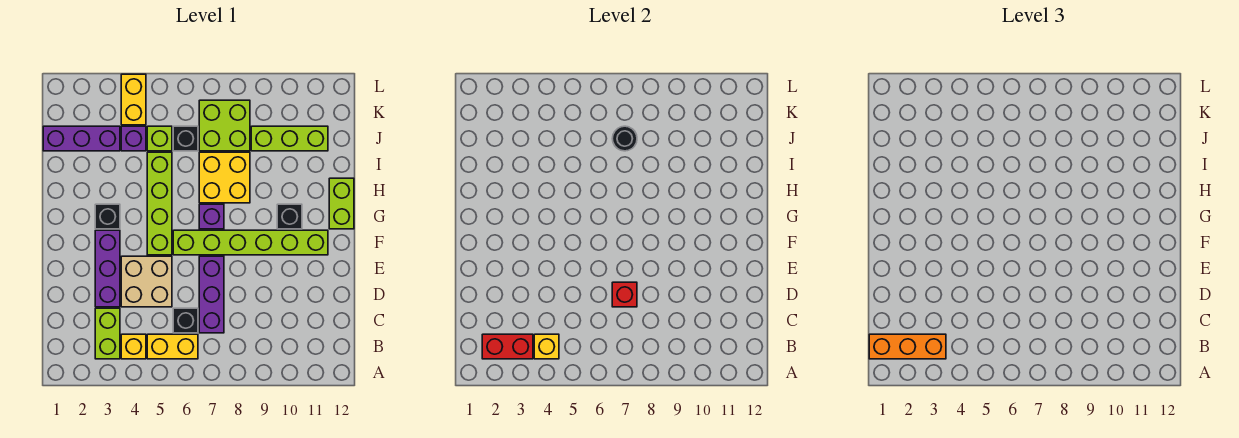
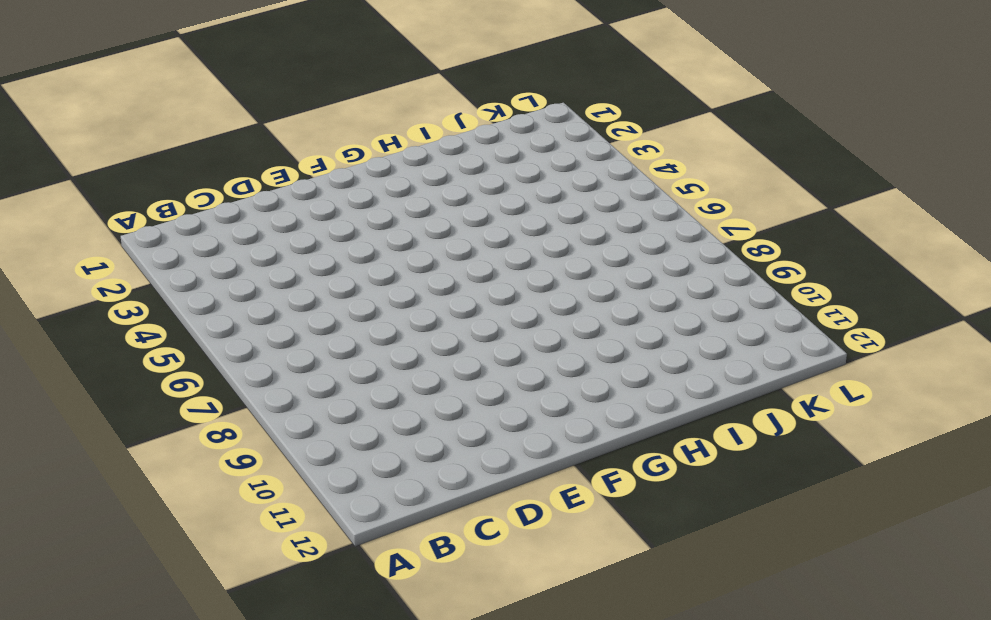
none -> lime 1x2 brick [95,308,120,359]
none -> yellow 1x1 brick [121,334,146,359]
none -> yellow 1x2 brick [147,334,198,359]

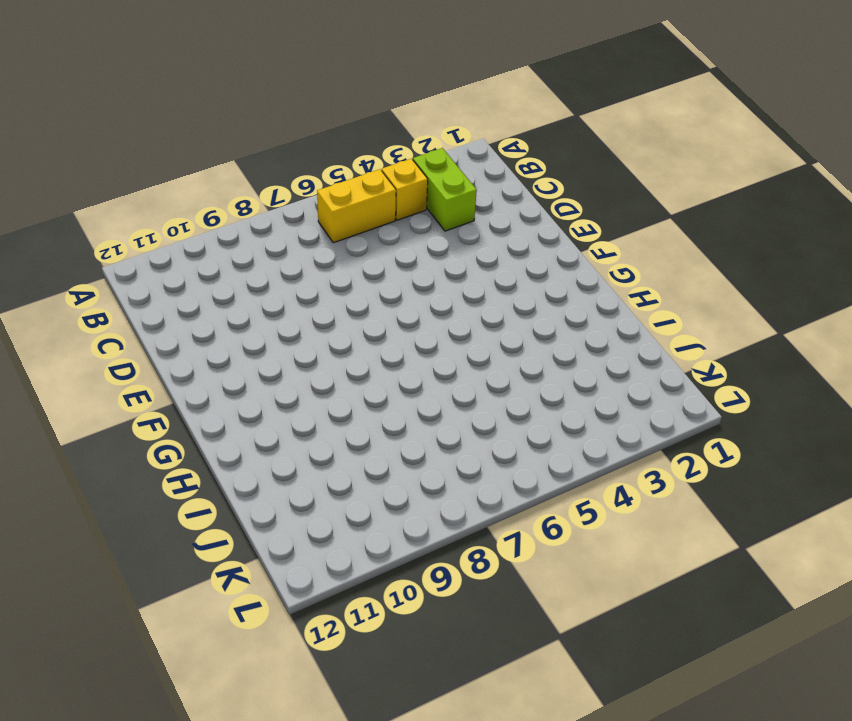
none -> black 1x1 brick [173,308,198,333]
none -> purple 1x3 brick [199,256,224,333]
none -> purple 1x3 brick [95,230,120,307]

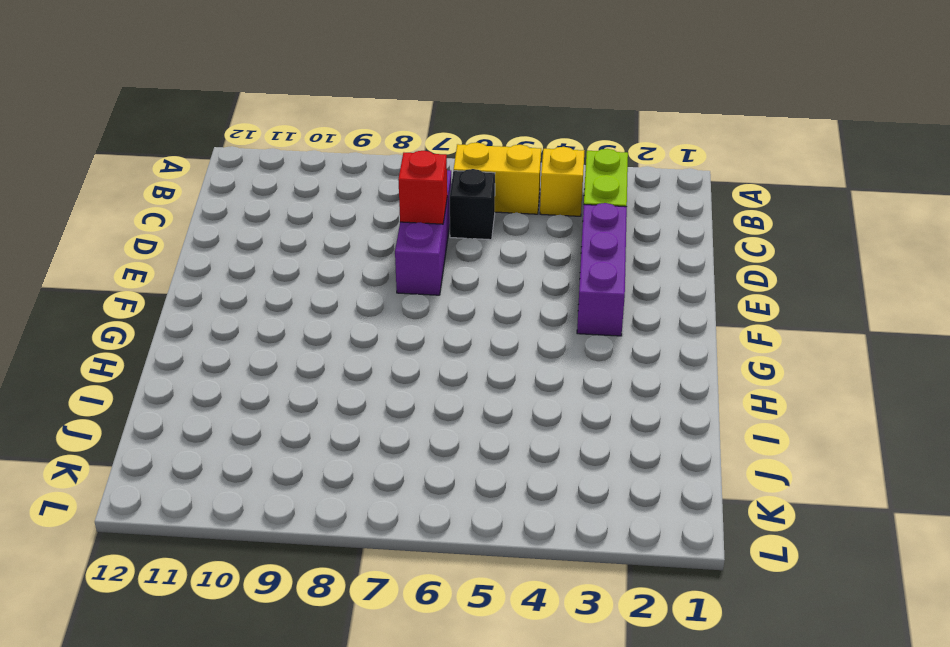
none -> tan 2x2 brick [121,256,172,307]
none -> lime 1x4 brick [147,152,172,255]
none -> lime 1x6 brick [173,230,328,255]

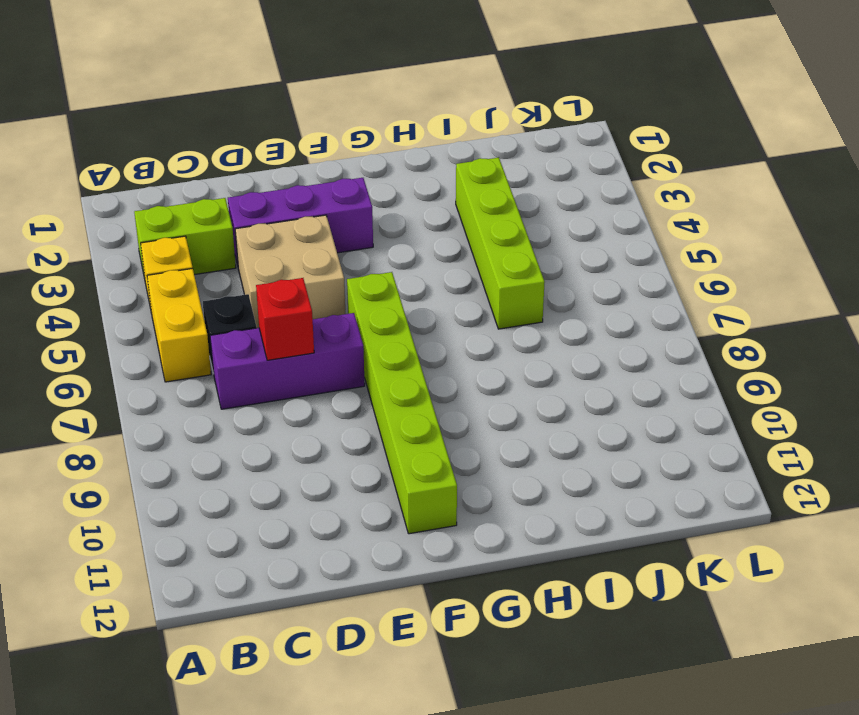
lime 1x4 brick [456,158,545,329] -> lime 1x4 brick turned to [147,152,172,255]
none -> black 1x1 brick [95,204,120,229]
none -> purple 1x1 brick [199,204,224,229]
none -> black 1x1 brick [277,204,302,229]

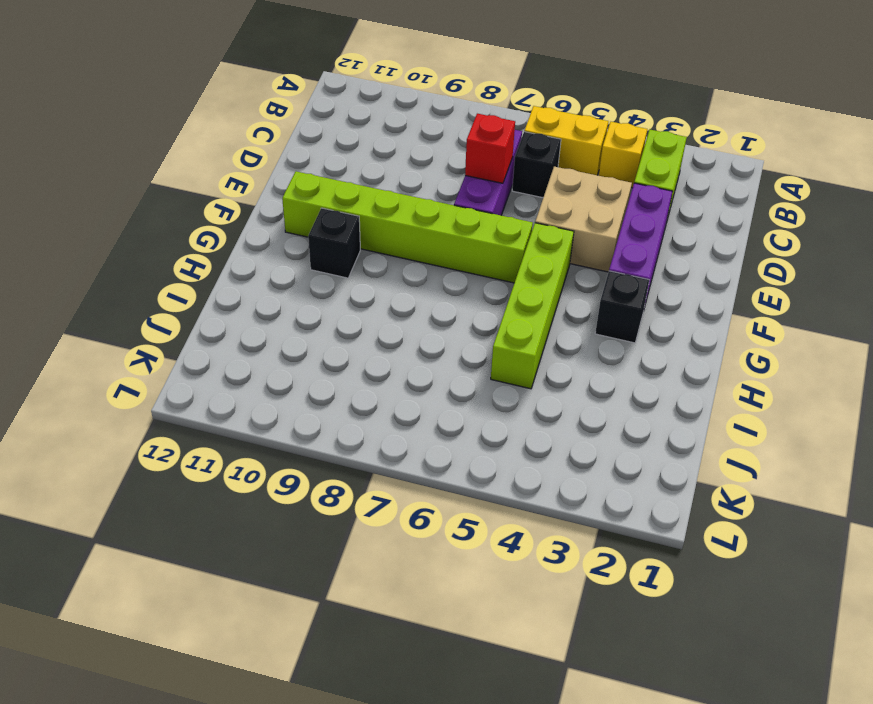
none -> purple 1x1 brick [199,204,224,229]
none -> lime 1x2 brick [329,178,354,229]
none -> yellow 2x2 brick [199,152,250,203]

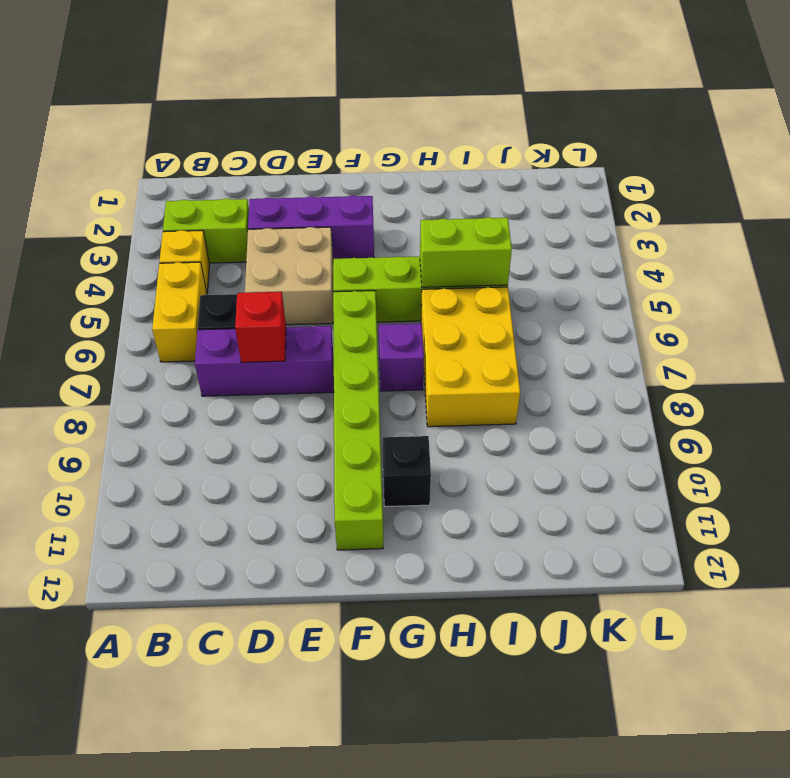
lime 1x2 brick [420,217,512,287] -> lime 1x2 brick moved to [329,178,354,229]
yellow 2x3 brick [421,287,520,427] -> yellow 2x2 brick [199,152,250,203]
none -> black 1x1 brick [95,204,120,229]
none -> purple 1x3 brick [43,126,120,151]
none -> purple 1x1 brick [121,126,146,151]

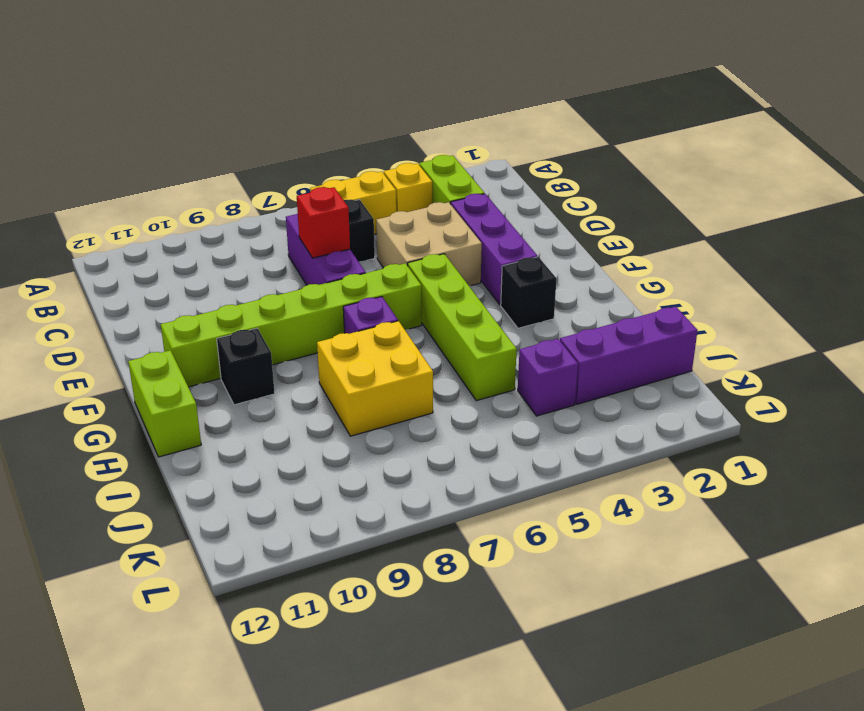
none -> lime 1x1 brick [147,126,172,151]
none -> black 1x1 brick [173,126,198,151]
none -> lime 2x2 brick [199,100,250,151]

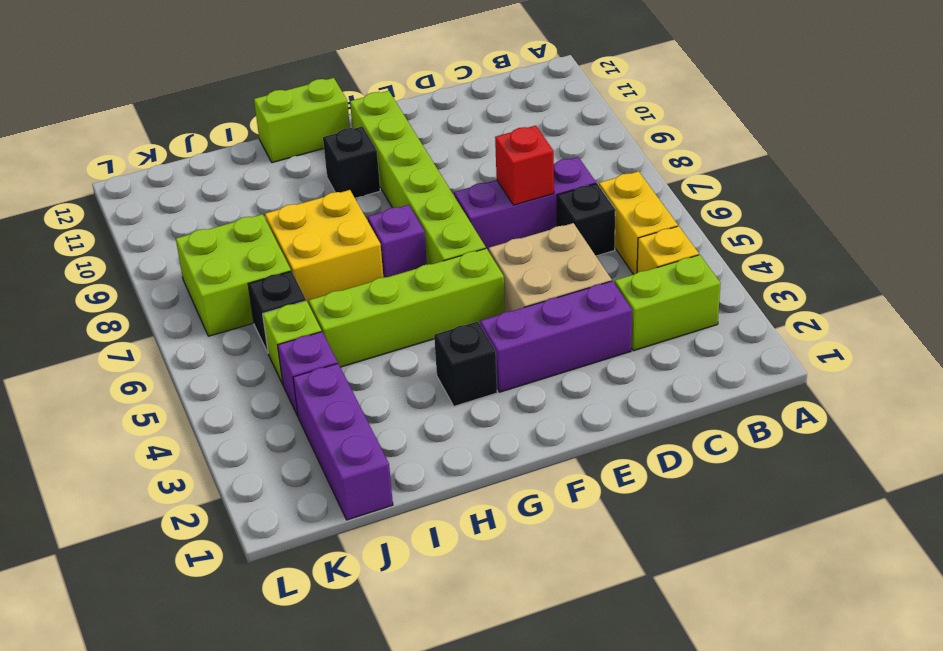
none -> lime 1x3 brick [251,126,328,151]
none -> yellow 1x2 brick [121,74,146,125]
none -> red 1x2 brick [482,334,533,359]

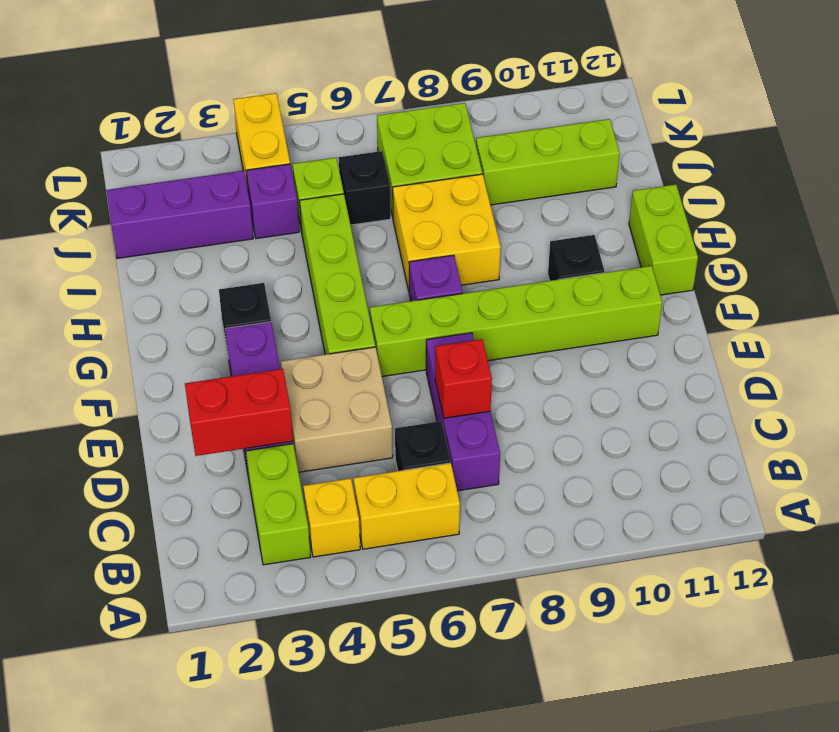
red 1x2 brick [185,369,293,456] -> red 1x2 brick moved to [482,334,533,359]
none -> yellow 1x1 brick [534,334,559,359]
none -> black 1x1 round brick [612,126,637,151]
none -> orange 1x3 brick [869,334,946,359]

